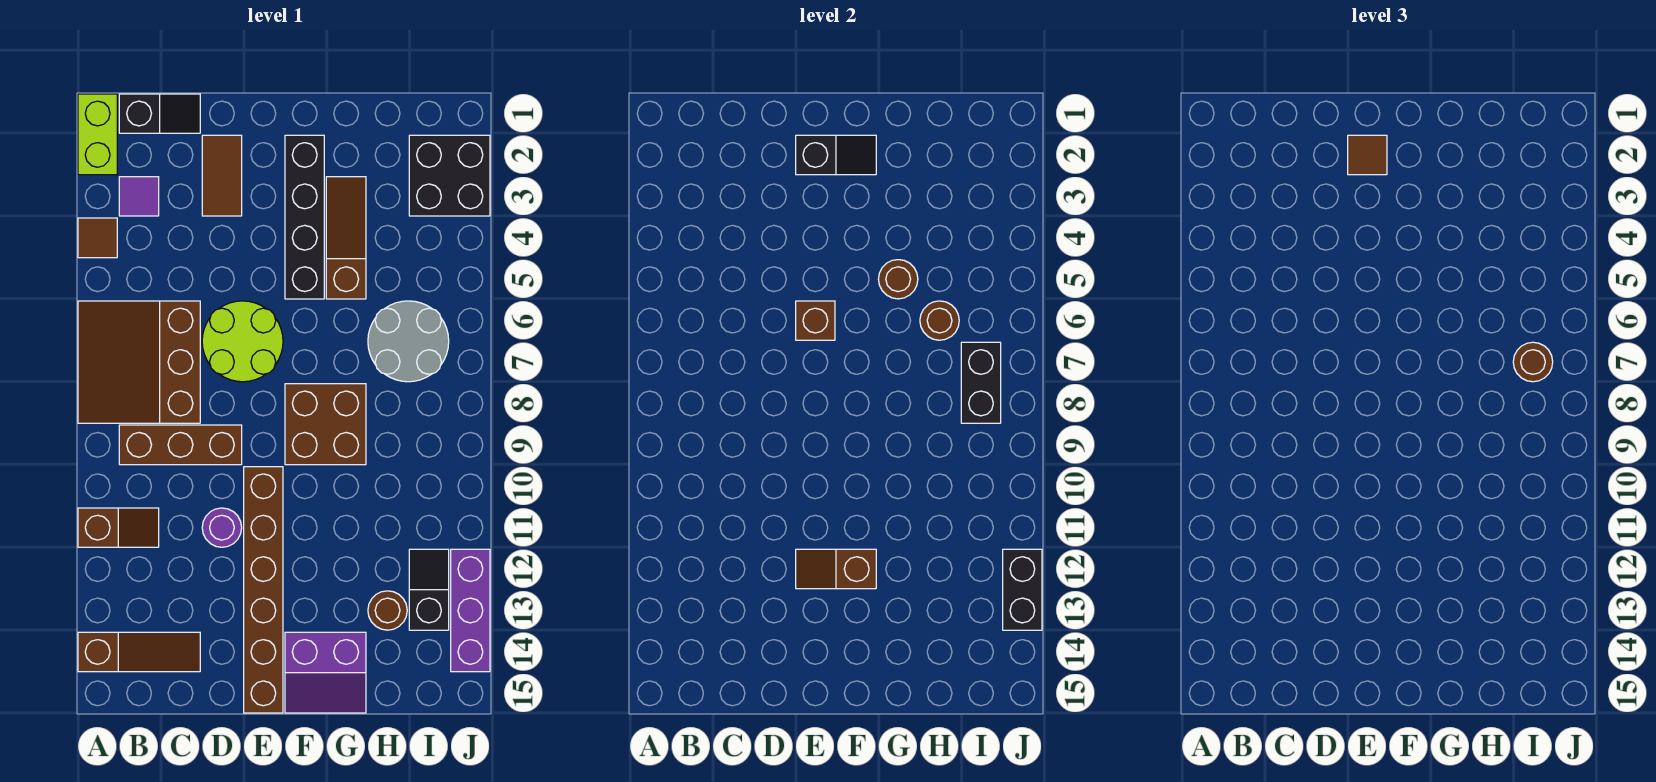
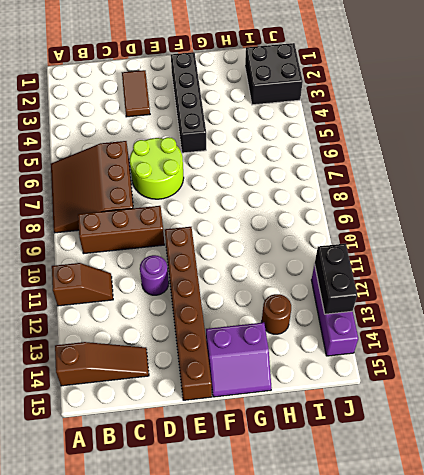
none -> lime 1x2 brick [78,94,117,175]
none -> brown 1x1 tile [78,218,117,258]
none -> black 1x2 slope [119,94,200,133]
none -> purple 1x1 tile [119,177,159,216]

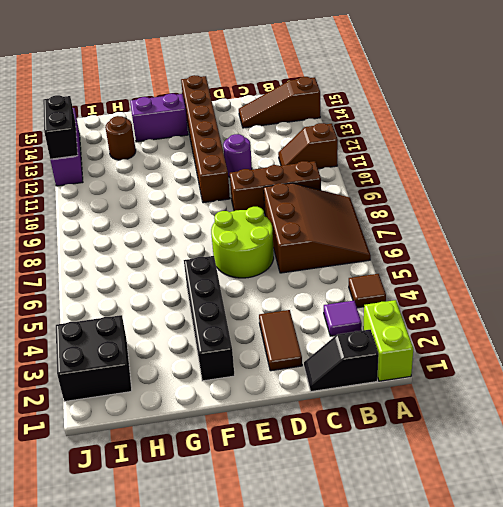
none -> brown 2x2 brick [285,384,366,465]
none -> brown 1x3 slope [326,177,366,299]
none -> grey 2x2 round brick [368,301,449,382]
none -> black 1x2 slope [409,549,449,630]

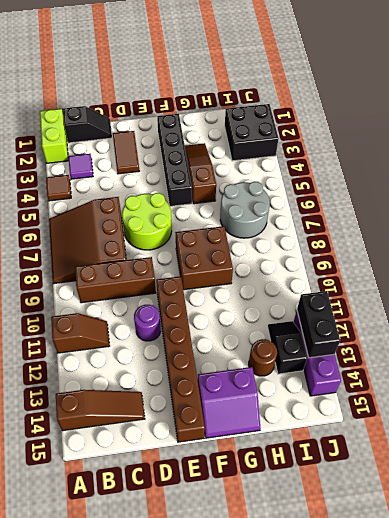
none -> black 1x2 slope [796,135,876,175]
none -> brown 1x1 brick [796,301,835,340]
none -> brown 1x2 slope [796,549,876,589]
none -> brown 1x1 round brick [878,260,918,299]

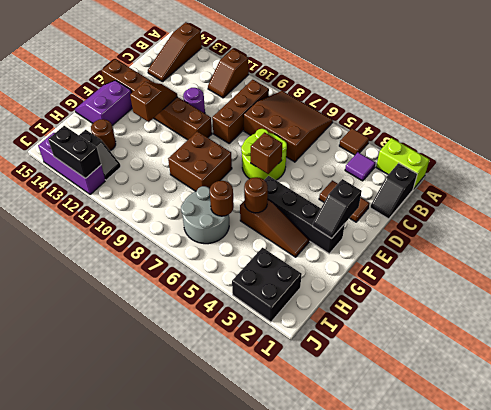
none -> black 1x2 brick [961,342,1001,423]
none -> brown 1x1 tile [1348,135,1387,175]
none -> brown 1x1 round brick [1513,342,1553,382]

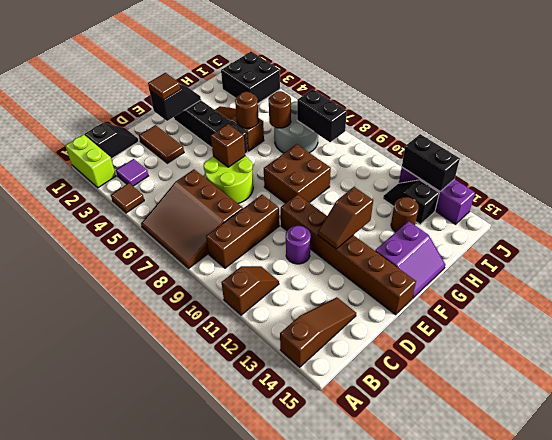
none -> brown 1x1 round brick [1513,342,1553,382]

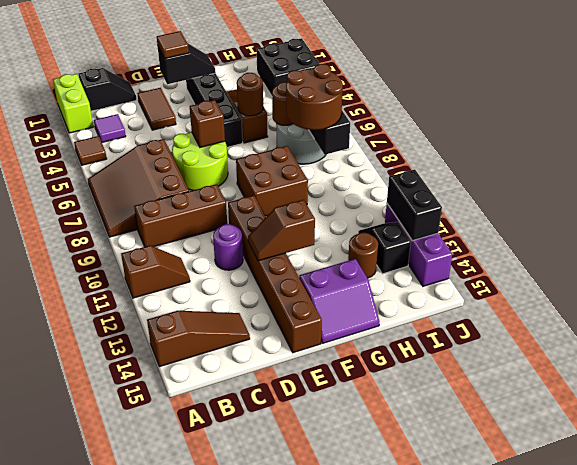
brown 2x2 round brick [286,64,343,130] -> brown 1x1 round brick [1513,342,1553,382]

